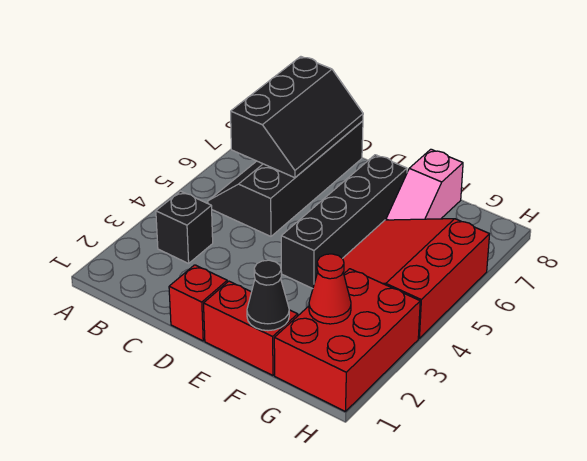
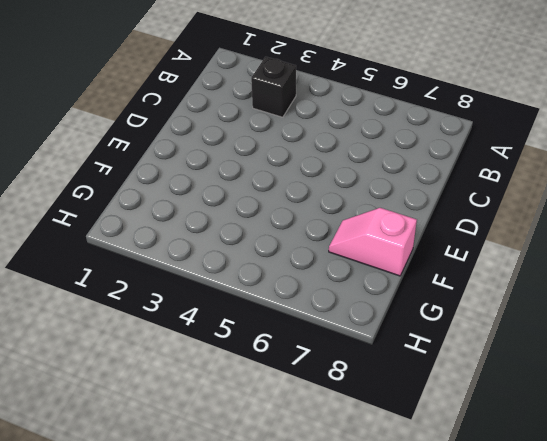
none -> black 2x4 slope [208,121,363,236]
none -> red 1x1 brick [169,265,227,341]

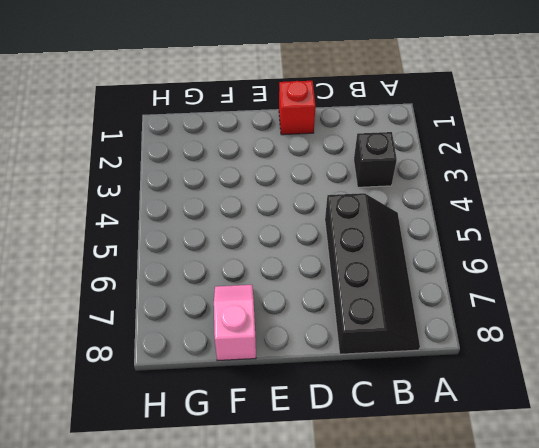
none -> red 1x2 brick [204,281,298,375]
none -> black 1x4 brick [281,155,407,289]

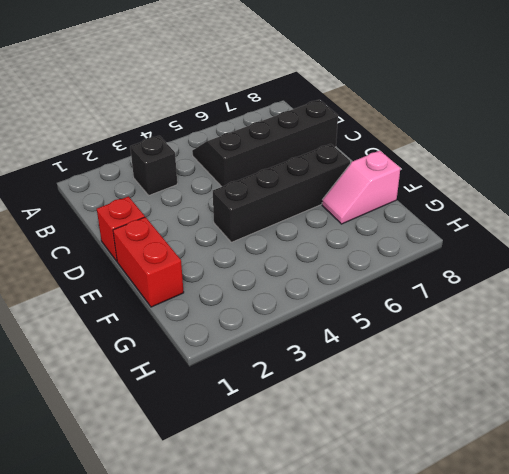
none -> red 3x3 slope [342,219,490,338]
none -> red 2x3 brick [274,269,420,412]

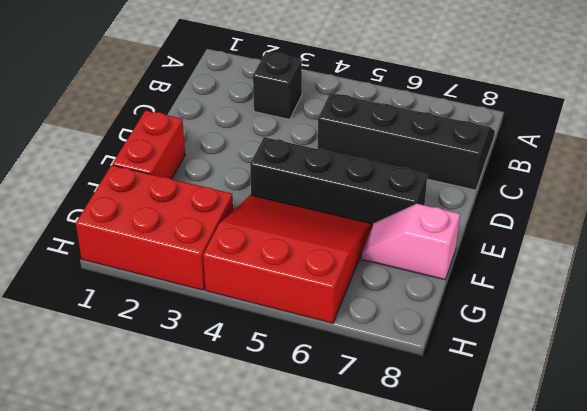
none -> red 1x1 brick [169,265,227,341]
none -> black 2x3 slope [231,57,363,178]

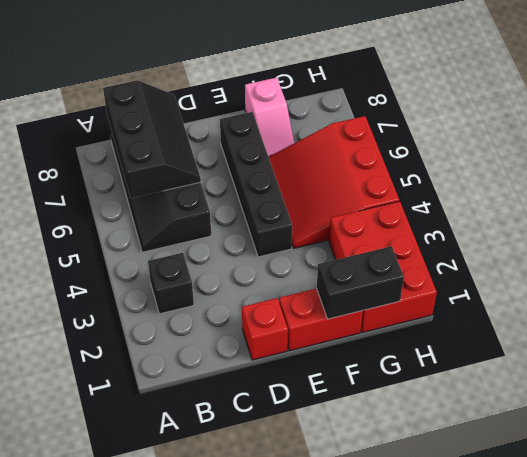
black 1x2 brick [317,246,404,319] -> black 1x1 cone [247,260,289,331]
none -> red 1x1 cone [309,254,351,324]

